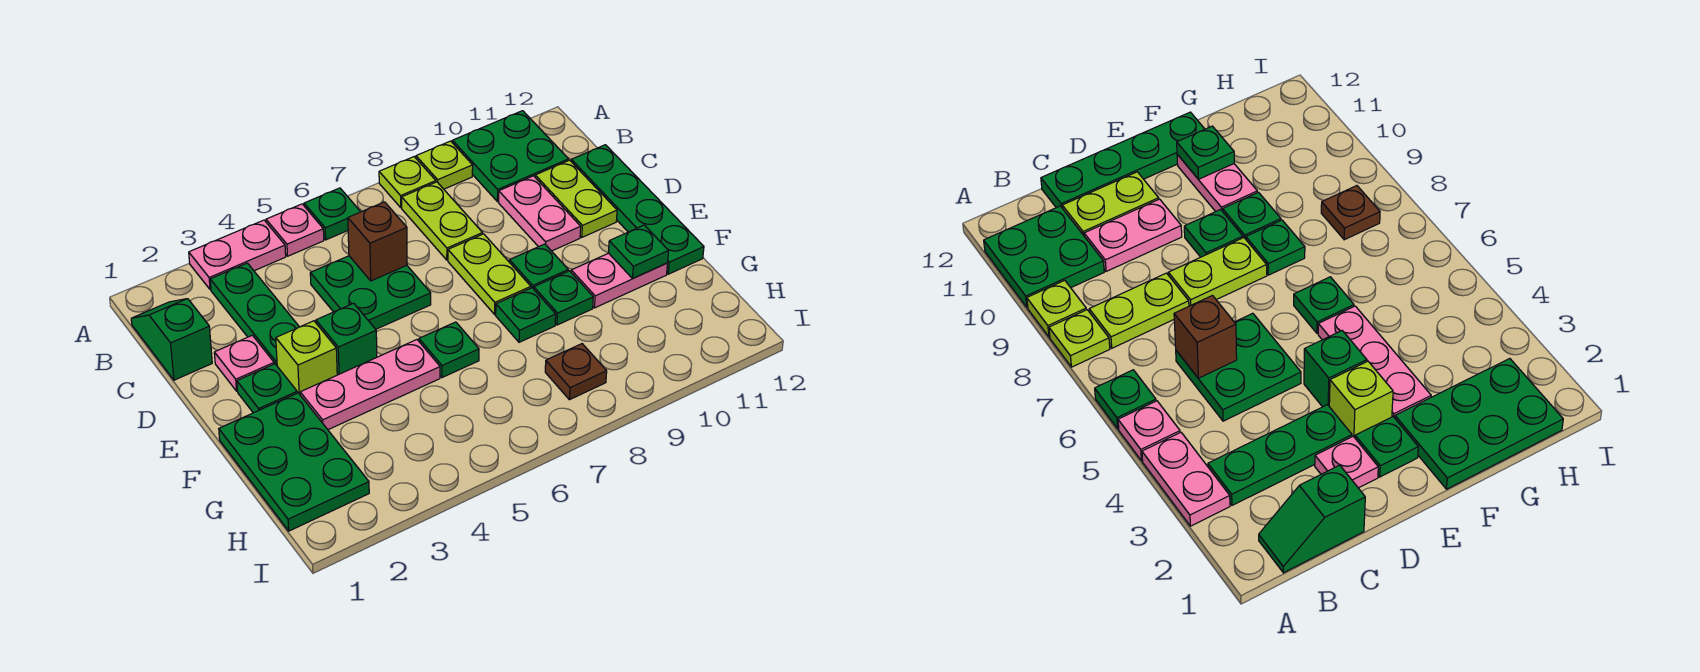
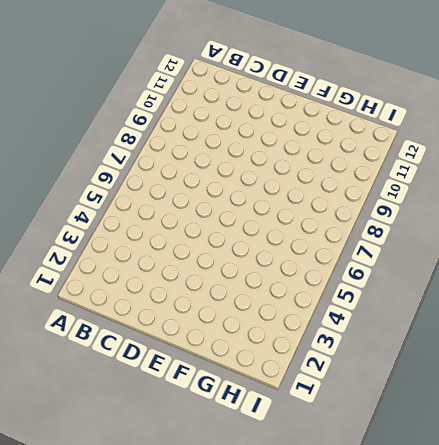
none -> pink 1x2 plate [189,220,286,290]
none -> pink 1x1 plate [266,204,324,256]
none -> green 1x1 plate [304,188,360,240]

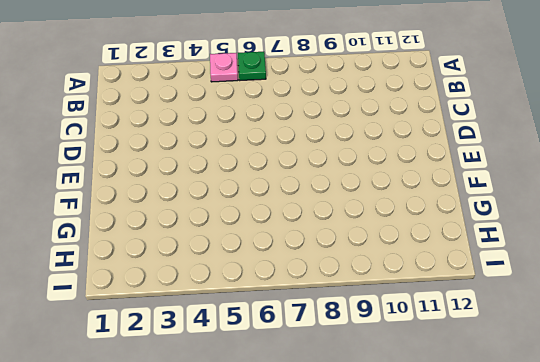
none -> pink 1x2 plate [189,220,286,290]
none -> lime 1x1 plate [379,157,436,207]
none -> lime 1x1 plate [416,141,473,189]

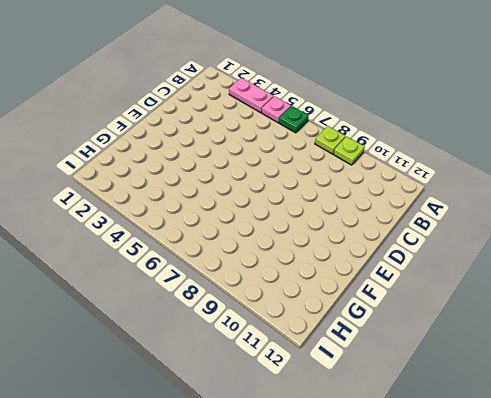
none -> green 2x2 plate [452,111,569,202]
none -> green 1x2 slope [131,299,212,380]
none -> green 1x3 plate [210,263,299,365]

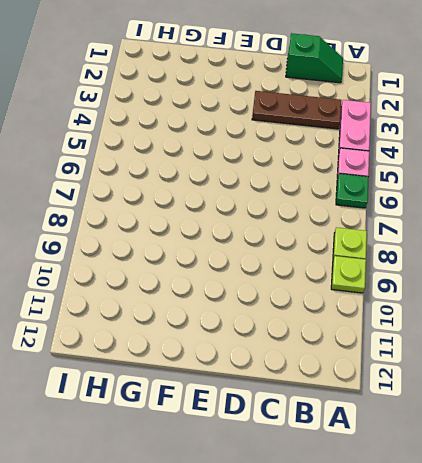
brown 1x3 plate [252,91,341,129] -> green 1x3 plate [210,263,299,365]
none -> green 2x2 plate [452,111,569,202]
none -> lime 1x2 plate [402,182,483,260]
none -> green 2x2 plate [310,256,431,329]

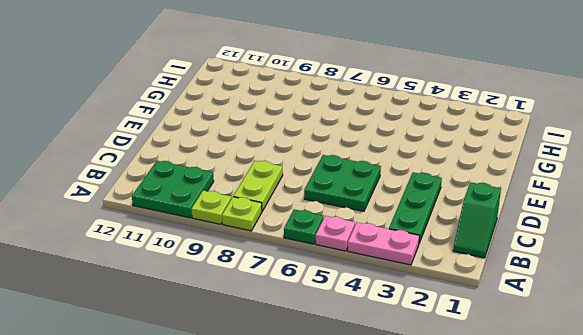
none -> pink 1x2 plate [499,176,581,251]
none -> lime 1x2 plate [535,160,617,237]
none -> green 1x4 plate [571,145,704,274]

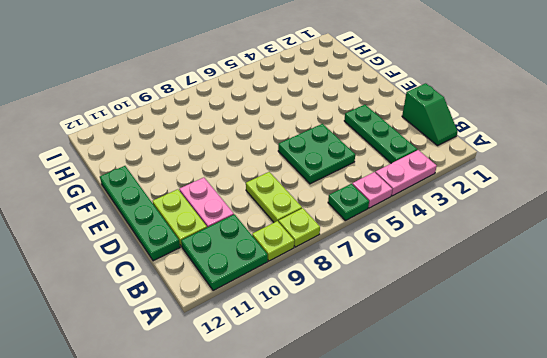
none -> pink 1x1 plate [214,335,274,391]
none -> lime 1x2 plate [448,234,531,314]
none -> green 1x1 plate [237,364,297,413]

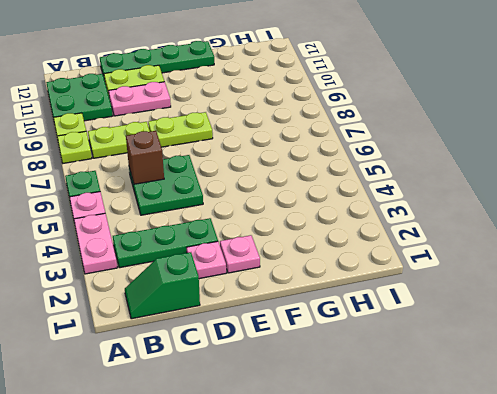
pink 1x1 plate [220,235,260,273] -> green 1x1 plate [237,364,297,413]
none -> lime 1x1 brick [276,321,337,394]
none -> green 1x1 brick [316,303,377,375]
none -> green 1x1 plate [509,244,568,289]

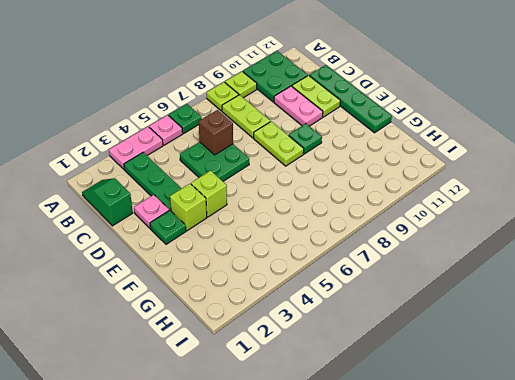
lime 1x1 brick [191,171,227,217] -> green 1x1 brick [316,303,377,375]
none -> green 2x3 plate [219,393,369,531]
none -> pink 1x3 plate [300,340,440,430]
none -> green 1x1 plate [419,322,479,378]

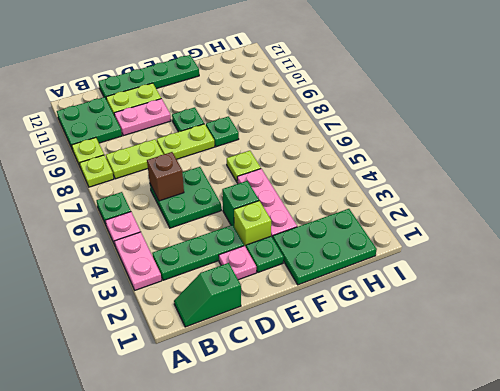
lime 1x1 plate [227,151,261,183] -> green 1x1 plate [419,322,479,378]
none -> green 1x1 plate [534,271,593,325]
none -> pink 1x2 plate [571,253,667,308]
none -> brown 1x1 plate [545,344,607,400]

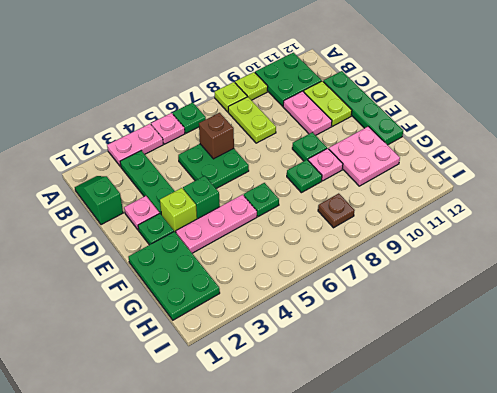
pink 1x1 plate [308,148,343,181] -> green 1x1 plate [534,271,593,325]
pink 2x2 plate [329,126,400,186] -> pink 1x2 plate [571,253,667,308]
none -> lime 1x2 plate [448,234,531,314]
none -> green 1x1 plate [608,225,668,278]

